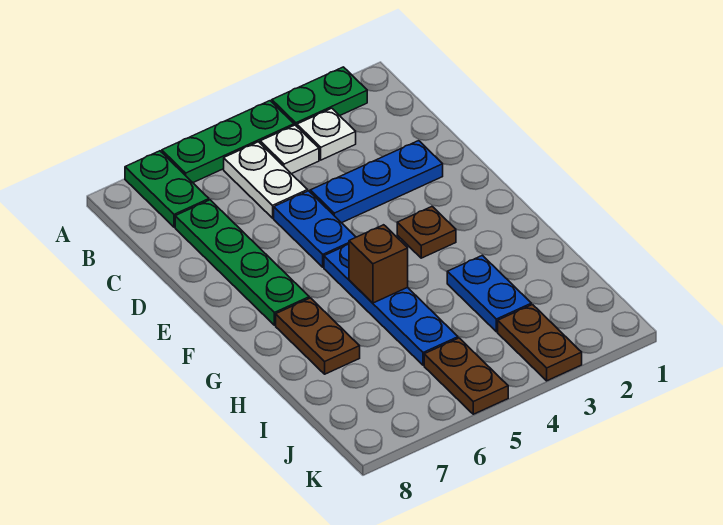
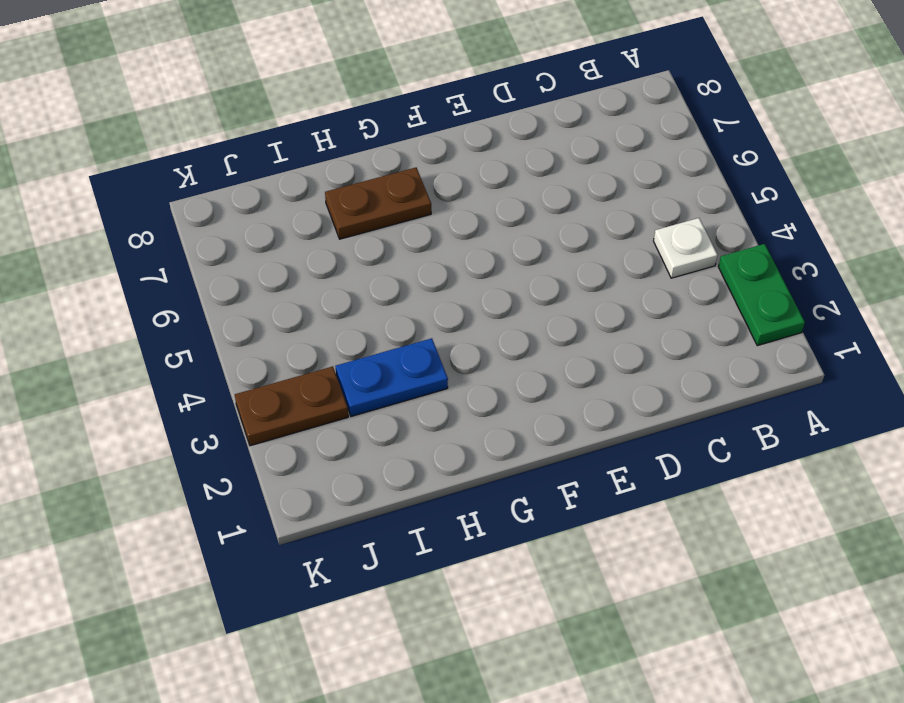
none -> green 1x3 plate [162,101,294,182]
none -> green 1x2 plate [125,151,209,227]
none -> white 1x1 plate [297,108,356,160]

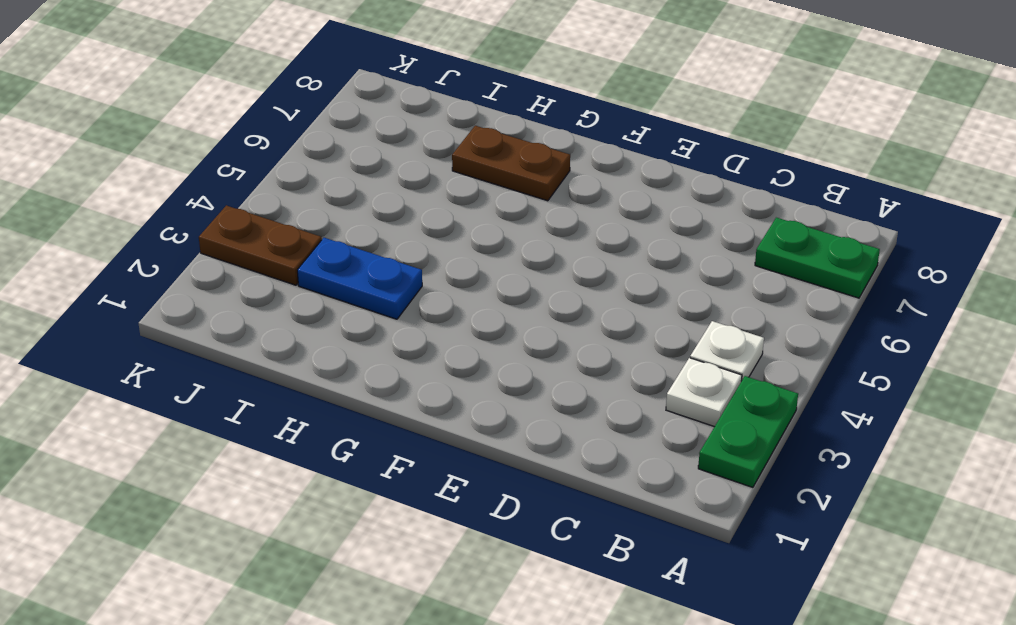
none -> green 1x3 plate [162,101,294,182]
none -> white 1x2 plate [224,142,307,218]
none -> green 1x4 plate [175,200,309,325]

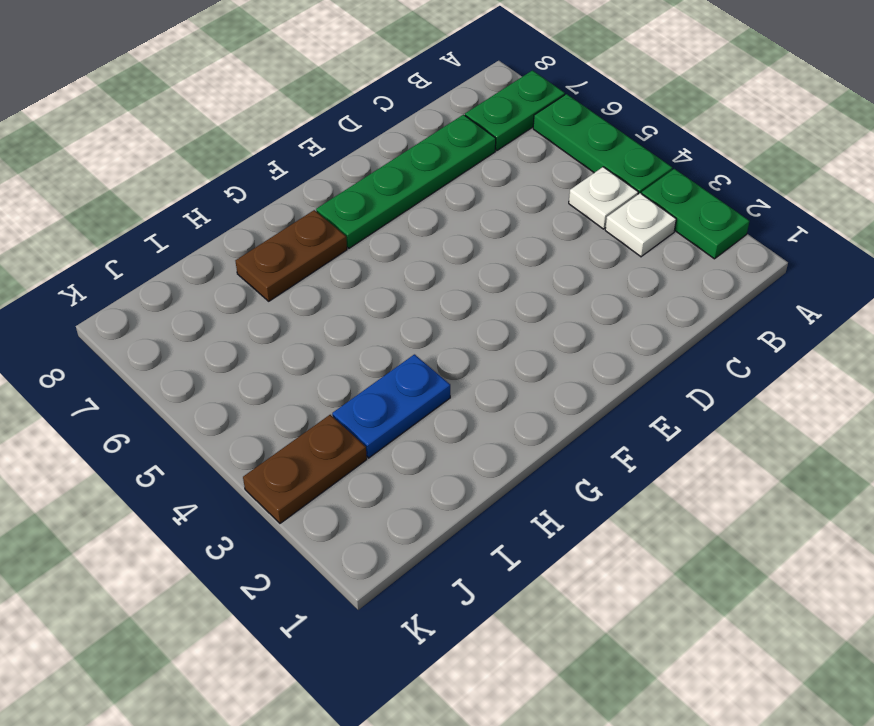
none -> white 1x2 plate [224,142,307,218]
none -> blue 1x3 plate [310,141,443,223]
none -> blue 1x2 plate [274,191,356,267]

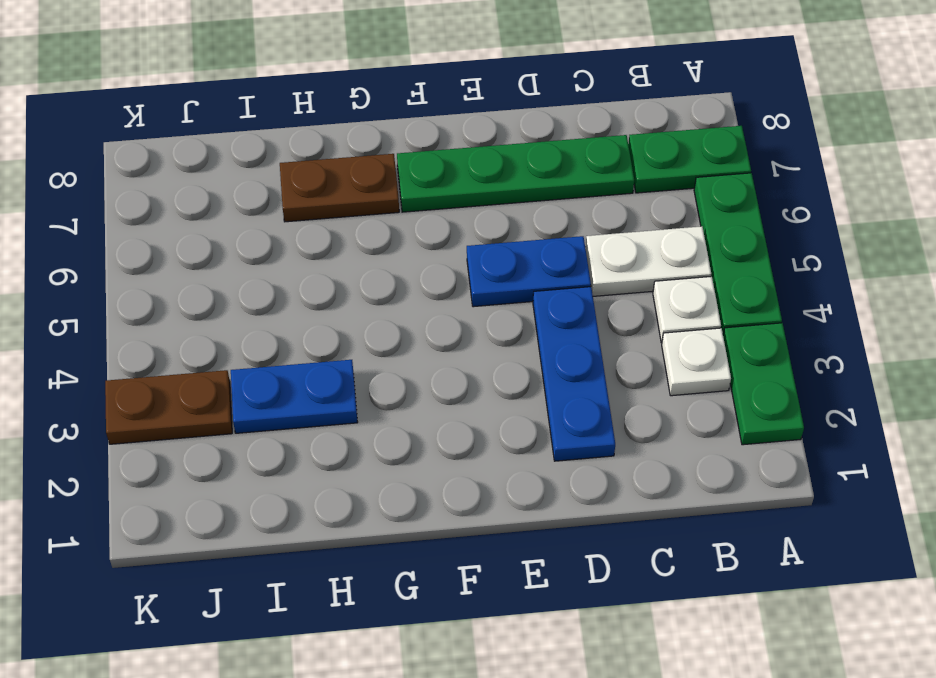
none -> brown 1x1 plate [397,207,456,258]
none -> blue 1x4 plate [324,244,458,365]
none -> brown 1x2 plate [424,338,508,414]

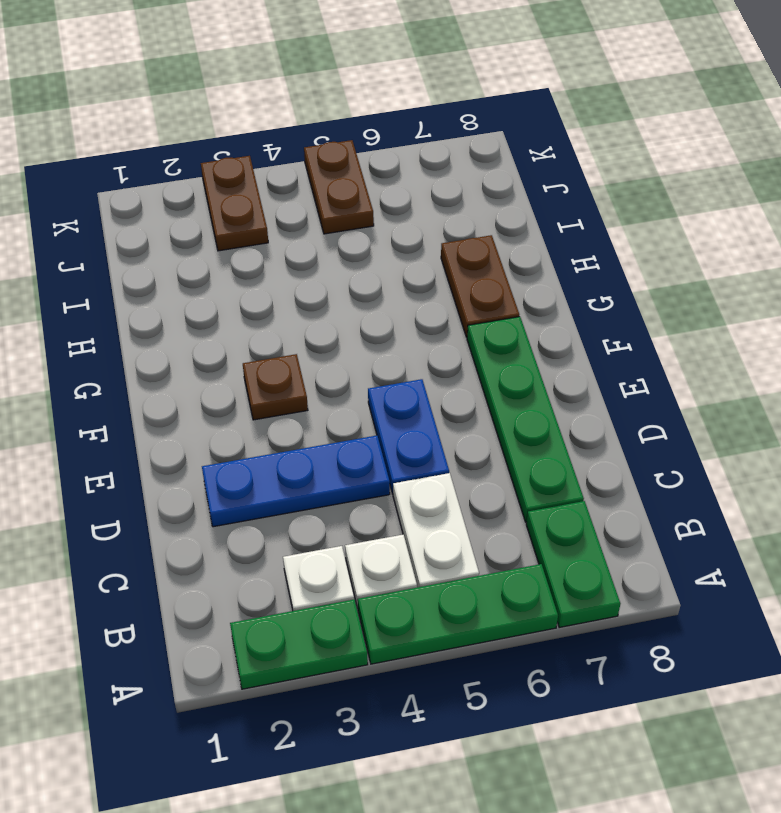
none -> blue 1x4 plate [324,244,458,365]
none -> blue 1x2 plate [447,255,531,332]
none -> brown 1x1 brick [349,225,408,303]

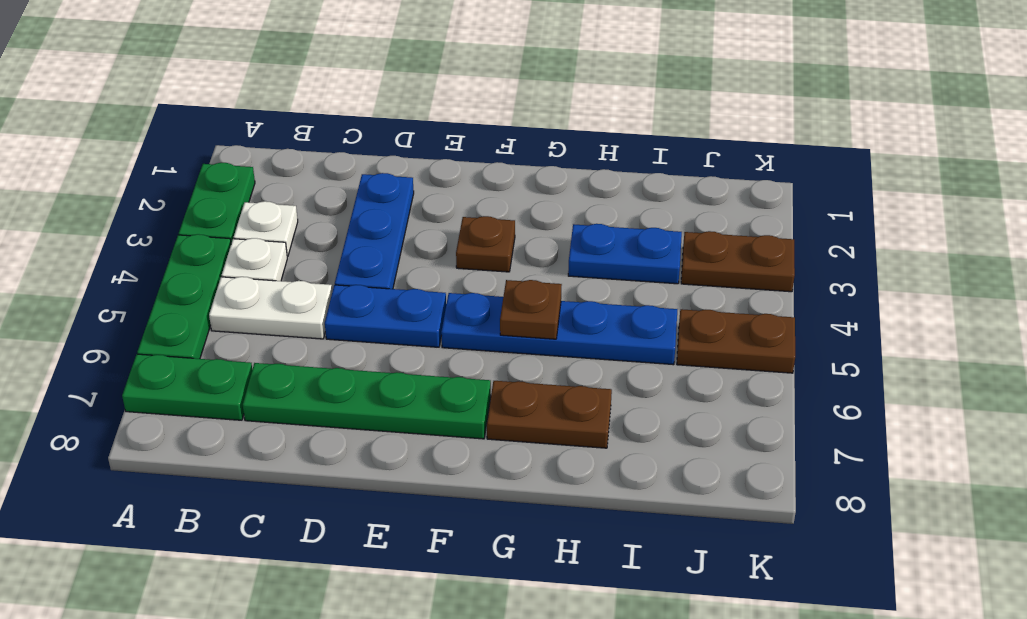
brown 1x1 plate [500,280,562,339] -> brown 1x1 brick [349,225,408,303]

